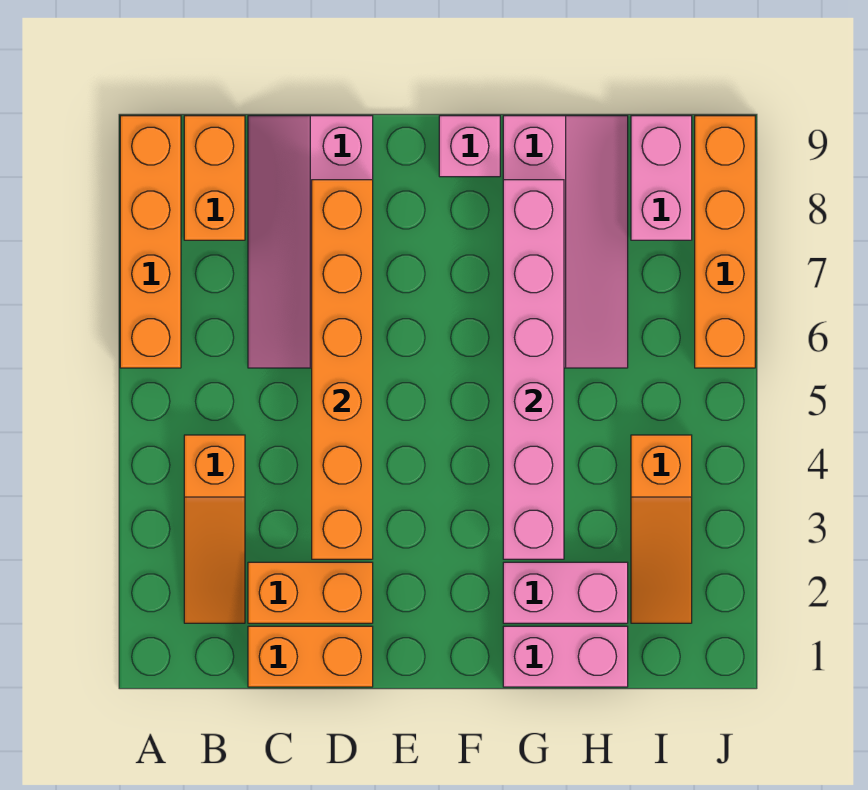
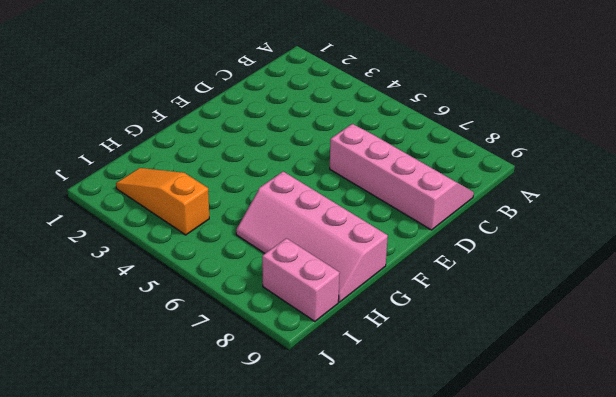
none -> orange 1x4 brick [120,116,181,368]
none -> orange 1x3 slope [184,435,245,623]
none -> orange 1x2 brick [184,116,245,240]

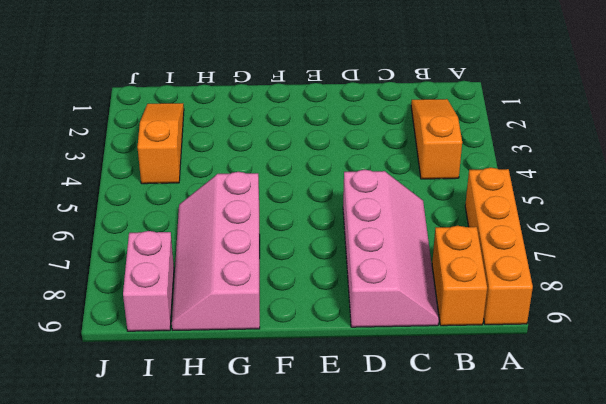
none -> orange 1x2 brick [248,626,373,687]
none -> orange 1x2 brick [248,562,373,623]
none -> pink 1x1 brick [439,116,500,177]

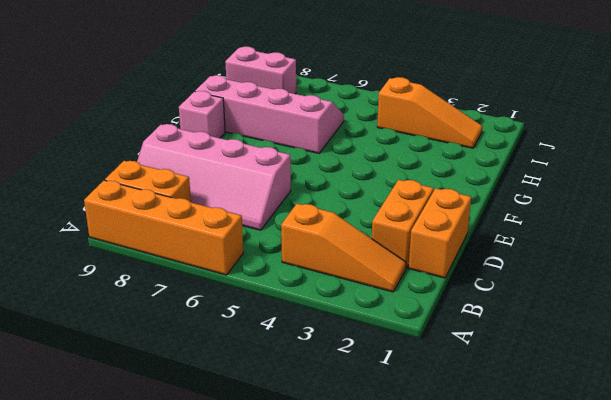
none -> pink 1x2 brick [503,626,628,687]
none -> pink 1x2 brick [503,562,628,623]
none -> orange 1x4 brick [695,116,755,368]

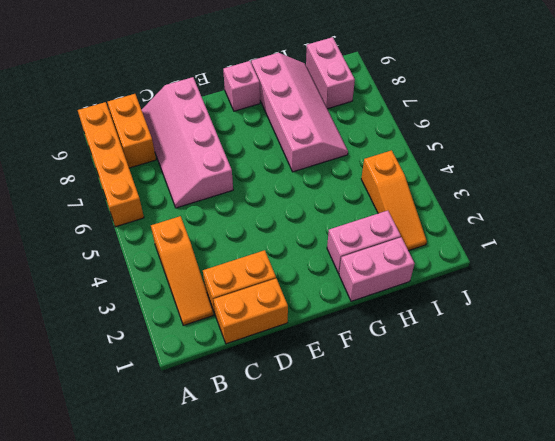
none -> orange 1x4 brick [695,116,755,368]
none -> orange 1x6 brick [312,180,373,559]
none -> pink 1x6 brick [503,180,564,559]

